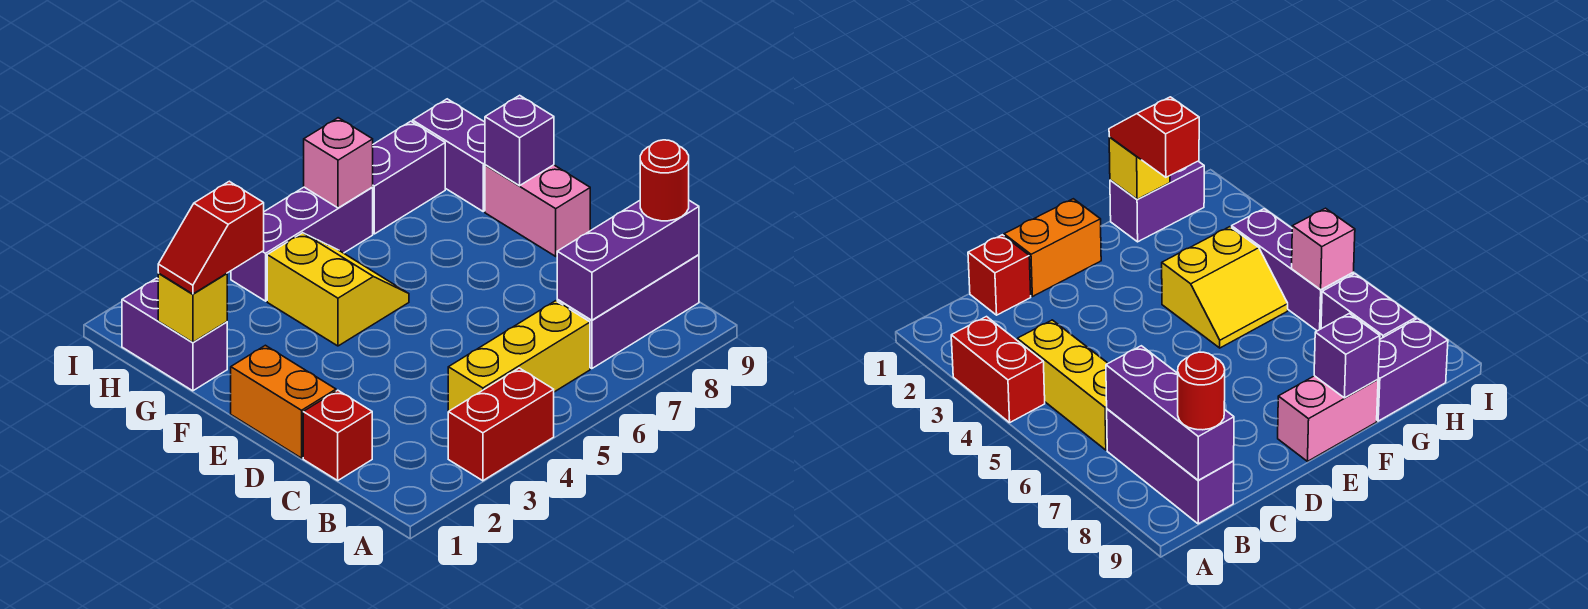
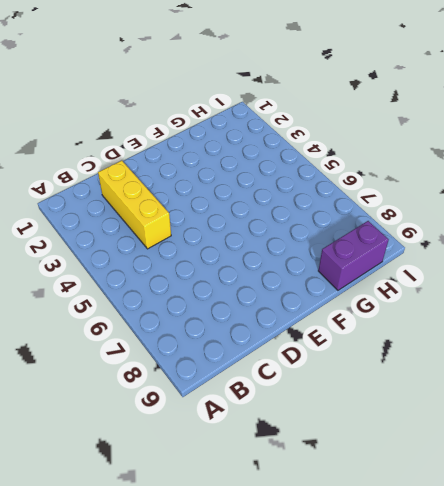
yellow 1x3 brick [98,161,171,249] -> yellow 1x3 brick moved to [448,301,590,412]
none -> red 1x2 brick [448,368,554,481]
none -> purple 1x3 brick [557,255,699,369]
none -> red 1x1 brick [303,390,372,480]

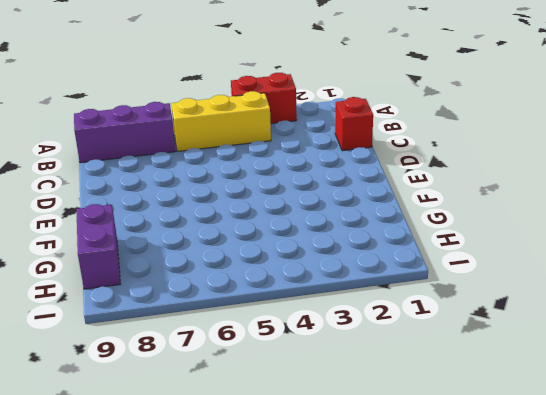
none -> orange 1x2 brick [231,345,336,458]
none -> pink 1x2 brick [485,165,590,256]
none -> yellow 2x2 slope [267,233,409,346]

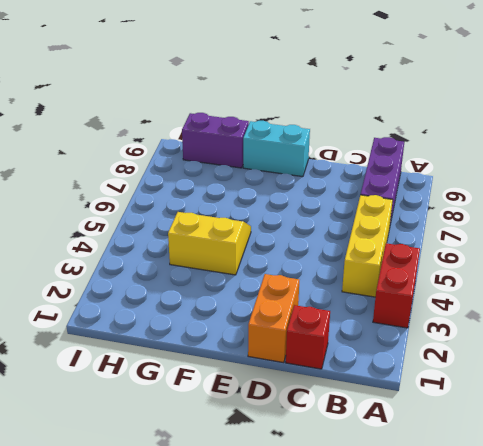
orange 1x2 brick [248,274,299,363] -> orange 1x2 brick turned to [231,345,336,458]
cyan 1x2 brick [243,121,310,177] -> pink 1x2 brick [485,165,590,256]
none -> purple 1x2 brick [122,278,227,391]
none -> purple 1x3 brick [231,187,373,301]
none -> purple 1x2 brick [372,121,445,234]

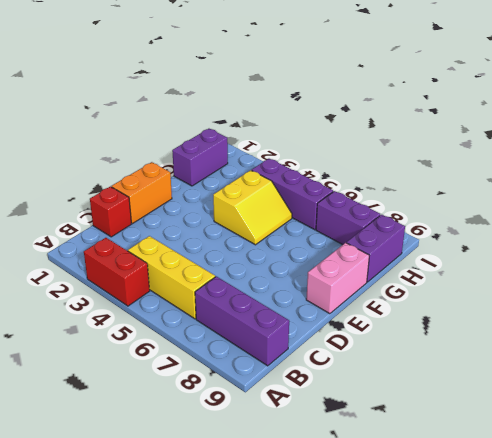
none -> purple 1x3 brick [557,201,699,320]
none -> purple 1x1 brick [485,95,554,186]
none -> yellow 1x1 brick [158,273,227,342]

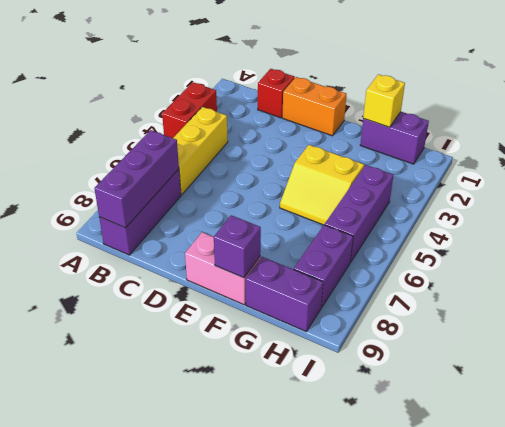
none -> pink 1x1 brick [304,118,373,208]
none -> red 1x1 round brick [640,140,689,221]
none -> red 1x2 slope [158,181,264,294]

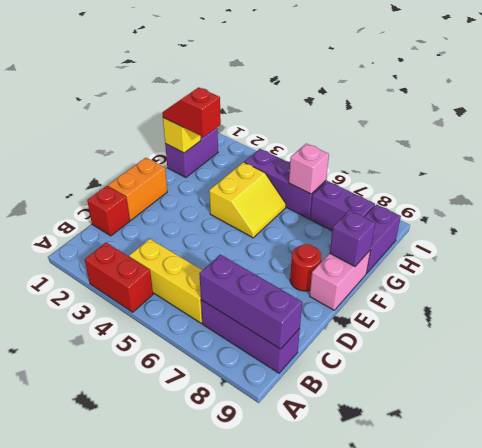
red 1x1 round brick [290,244,322,291] -> red 1x1 round brick moved to [640,140,689,221]

